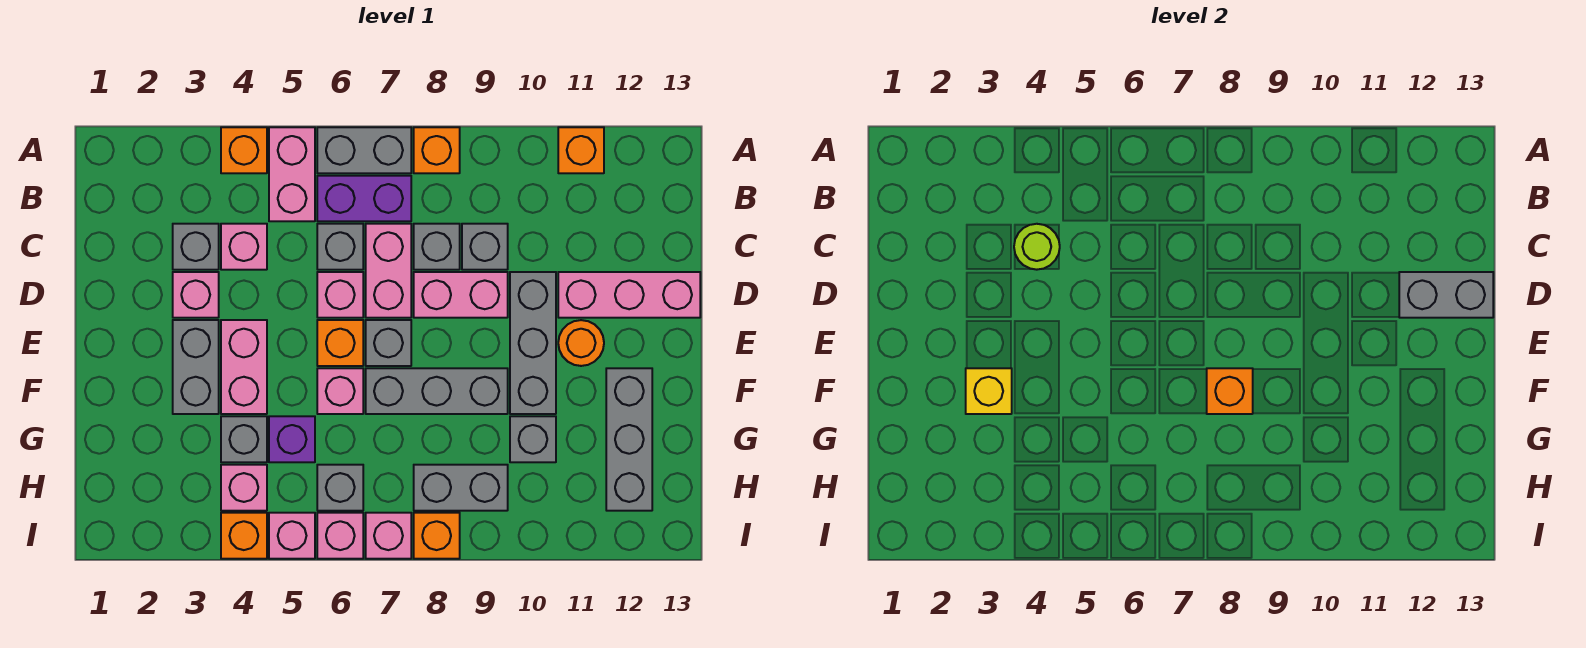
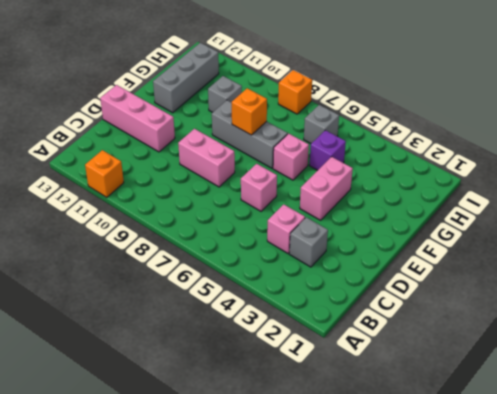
none -> orange 1x1 brick [221,127,267,173]
none -> pink 1x2 brick [269,127,315,221]
none -> grey 1x2 brick [317,127,411,173]
none -> orange 1x1 brick [414,127,460,173]

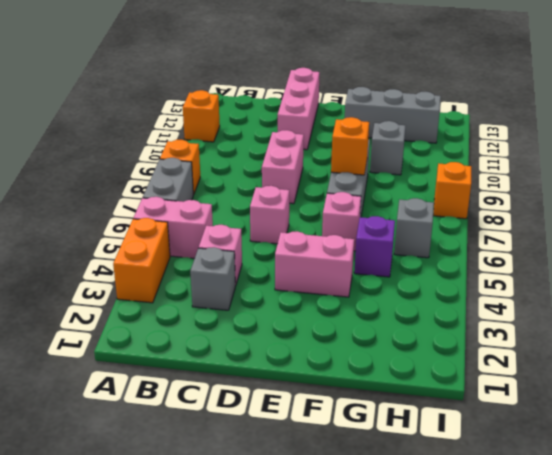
orange 1x2 brick [113,218,170,303] -> orange 1x1 brick [221,127,267,173]
none -> purple 1x2 brick [317,176,411,221]
none -> grey 1x1 brick [317,224,363,270]
none -> pink 1x2 brick [366,224,411,318]
none -> grey 1x1 brick [414,224,460,270]

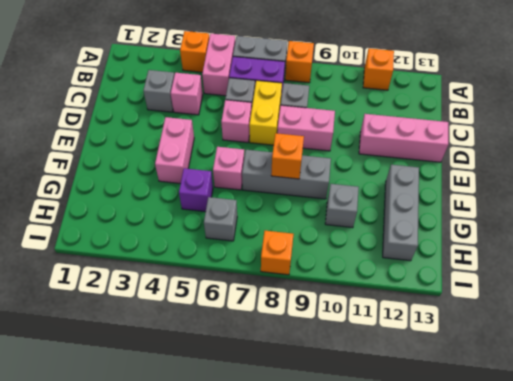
yellow 1x2 brick [249,80,282,145] -> pink 1x2 brick [366,224,411,318]
none -> grey 1x1 brick [462,224,508,270]
none -> pink 1x1 brick [173,272,219,318]
none -> grey 1x3 brick [510,272,556,414]
none -> grey 1x2 brick [173,320,219,414]

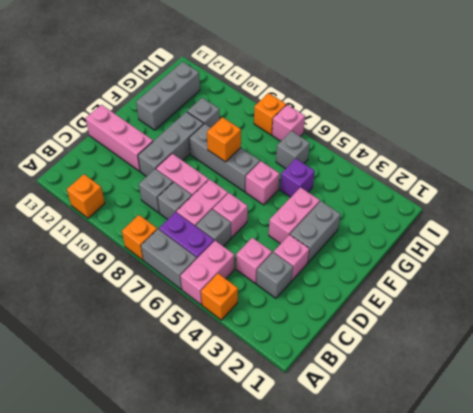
none -> orange 1x1 brick [317,320,363,366]
none -> grey 1x1 brick [366,320,411,366]
none -> orange 1x1 round brick [558,320,604,366]
none -> grey 1x1 brick [221,416,267,462]

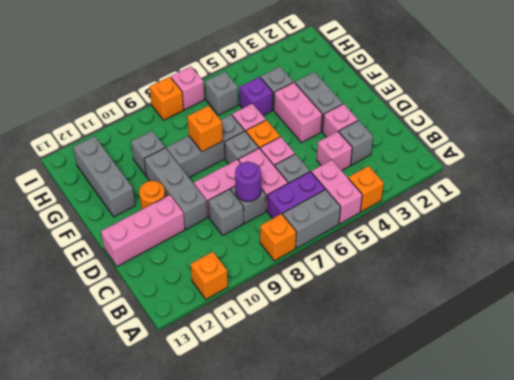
purple 1x1 round brick [235,162,261,202] -> none
none -> pink 1x1 brick [221,465,267,511]
none -> grey 1x2 brick [414,465,508,511]
none -> orange 1x1 brick [221,513,267,559]
none -> pink 1x1 brick [269,513,315,559]

